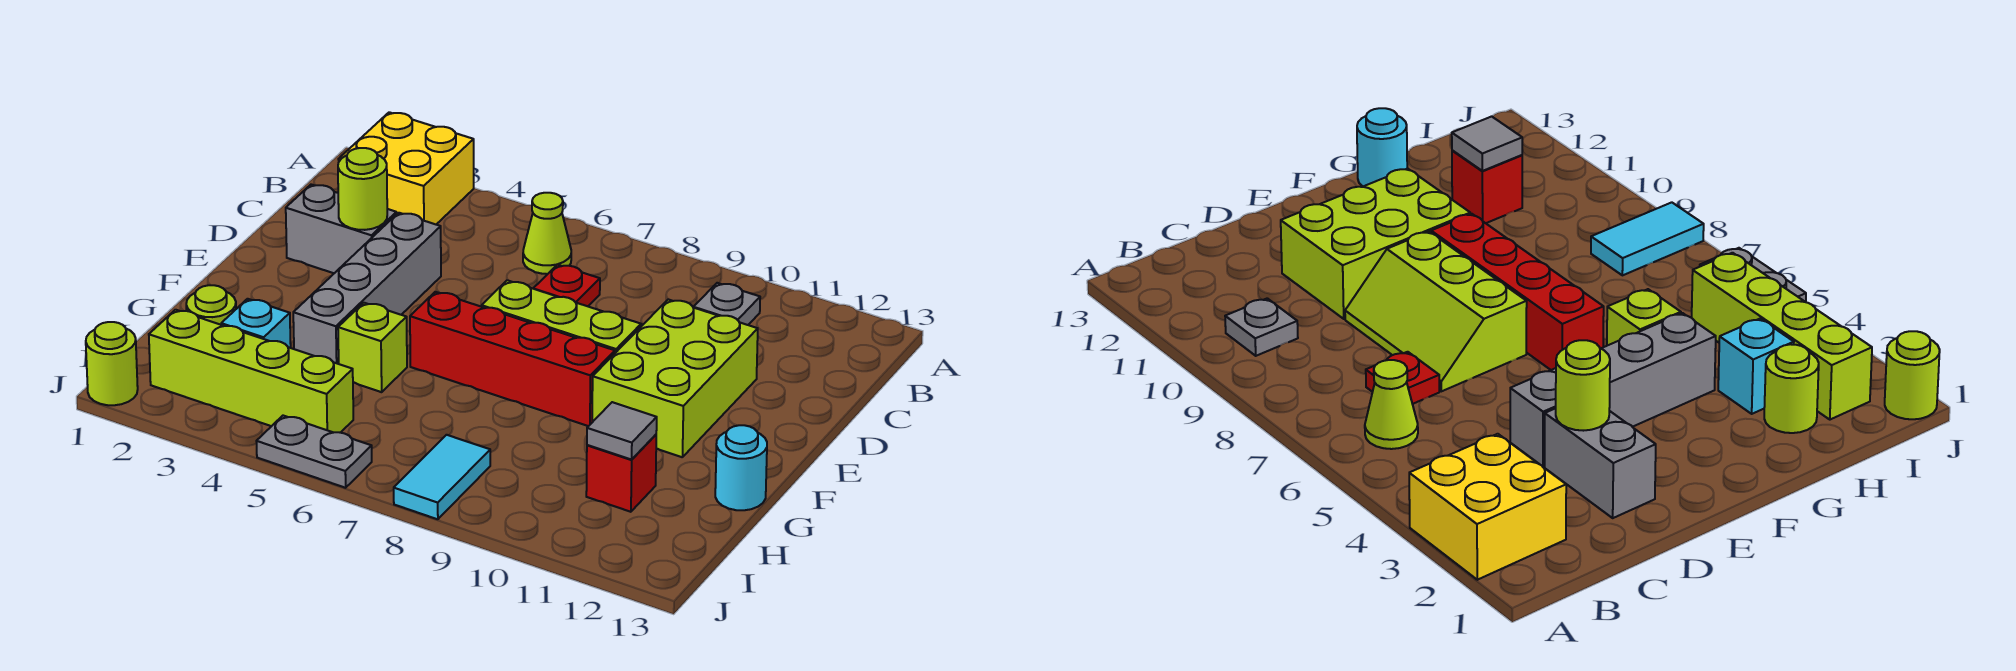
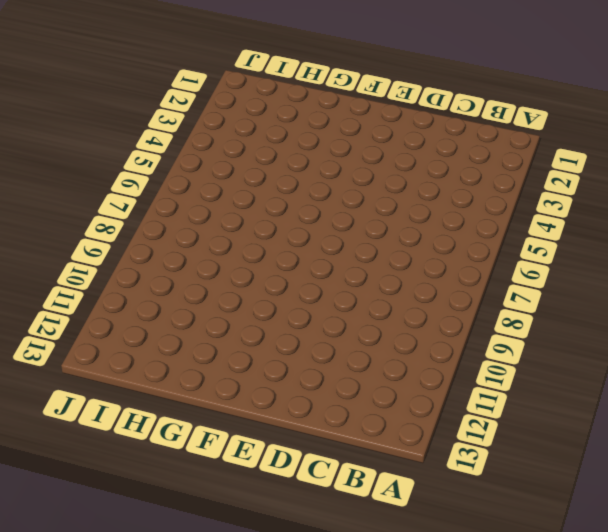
none -> yellow 2x2 brick [338,112,474,224]
none -> lime 1x1 cone [523,193,571,274]
none -> grey 1x1 plate [694,283,760,325]

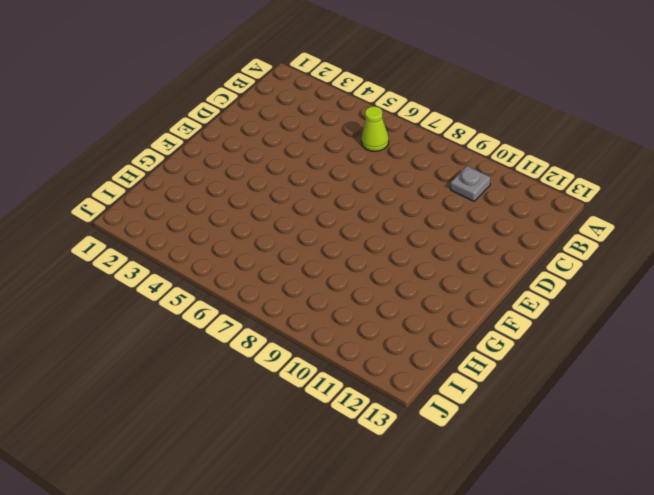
none -> yellow 2x2 brick [338,112,474,224]
none -> red 1x1 plate [533,265,600,306]
none -> grey 1x2 brick [286,184,397,273]

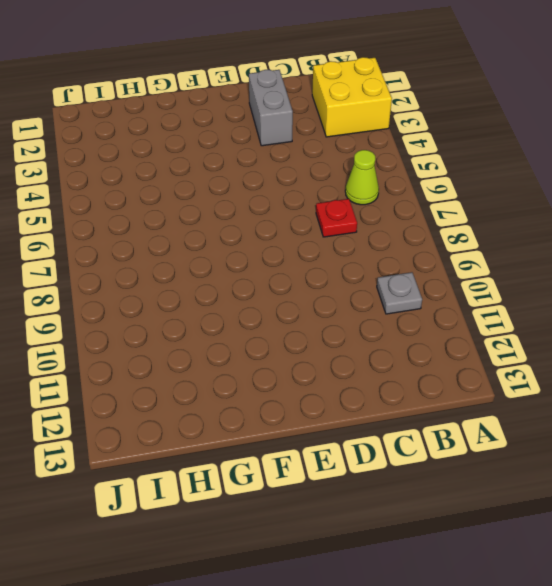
none -> grey 1x4 brick [293,213,441,364]
none -> lime 2x3 slope [482,280,642,353]
none -> lime 2x3 brick [592,299,758,457]

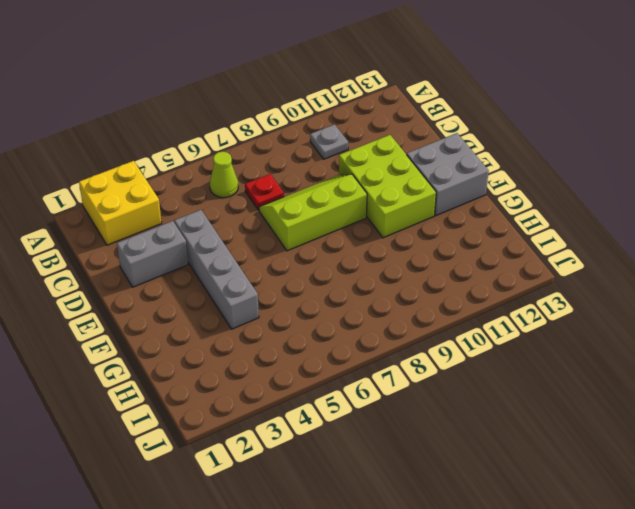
grey 2x2 brick [407,133,489,216] -> none
none -> red 1x4 brick [410,292,615,426]
none -> lime 1x1 brick [338,303,407,392]
none -> cyan 1x1 round brick [715,425,767,510]

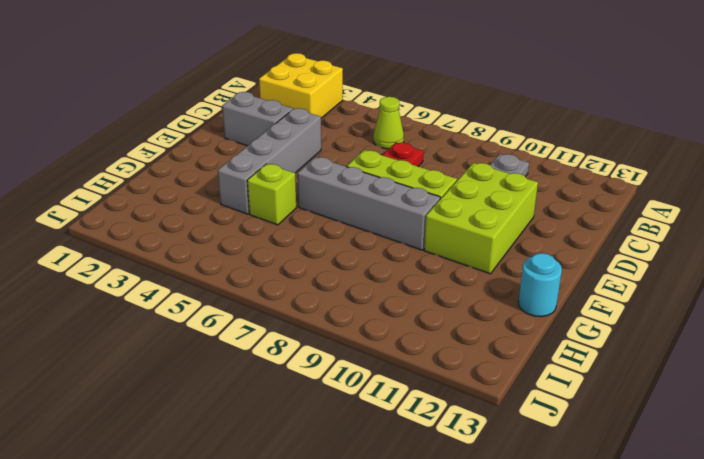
grey 1x4 brick [298,157,440,250] -> red 1x4 brick [410,292,615,426]
none -> lime 1x1 round brick [186,285,236,325]
none -> cyan 1x1 brick [221,299,291,348]
none -> red 1x1 brick [586,435,656,512]

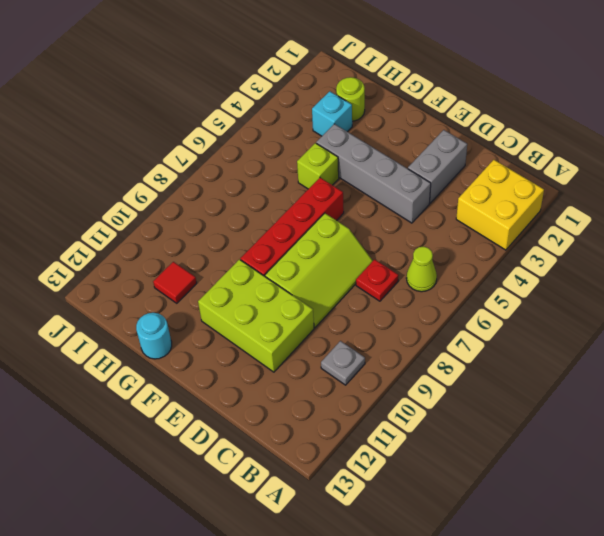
red 1x1 tile [153,262,197,303] -> red 1x1 brick [586,435,656,512]
none -> lime 1x4 brick [149,310,353,433]
none -> cyan 1x2 tile [394,435,490,519]
none -> lime 1x1 round brick [86,322,138,405]

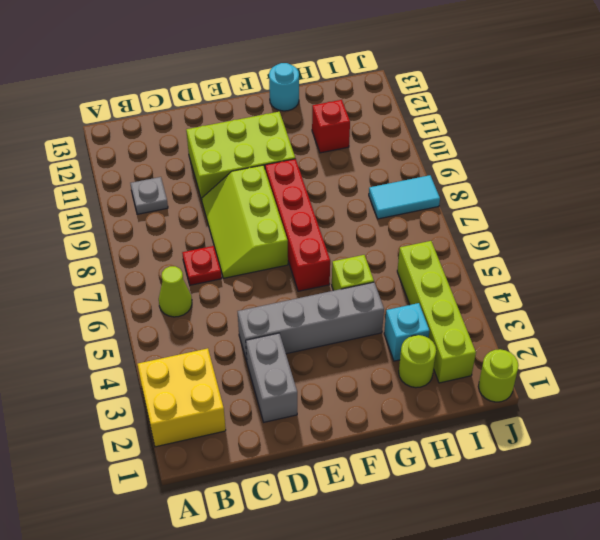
none -> grey 1x2 plate [256,416,372,488]
none -> lime 1x1 round brick [338,148,387,230]
none -> grey 1x1 tile [587,402,657,460]

